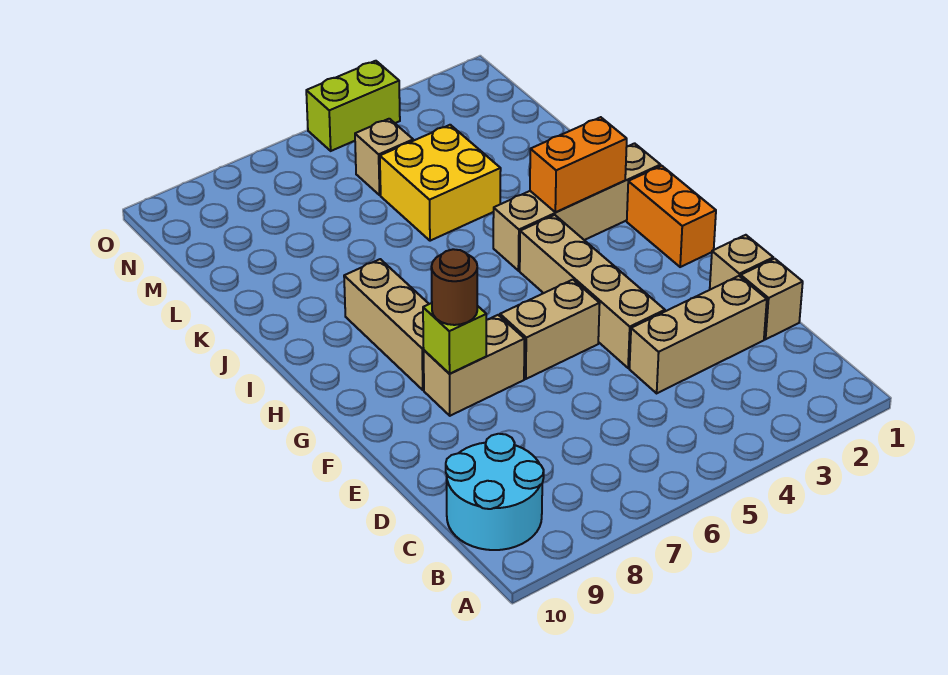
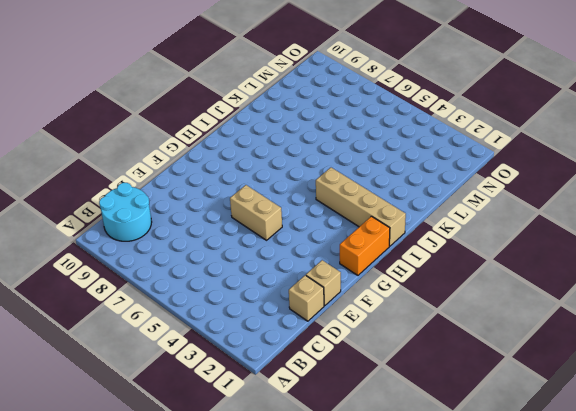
none -> tan 1x3 brick [630,276,767,393]
none -> tan 1x4 brick [520,215,665,368]
none -> tan 1x2 brick [424,315,525,416]

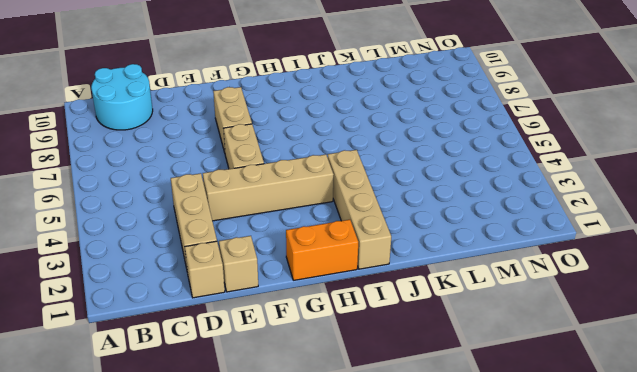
none -> tan 1x3 brick [344,259,429,390]
none -> yellow 2x2 brick [380,125,501,241]
none -> tan 1x1 brick [355,119,413,195]

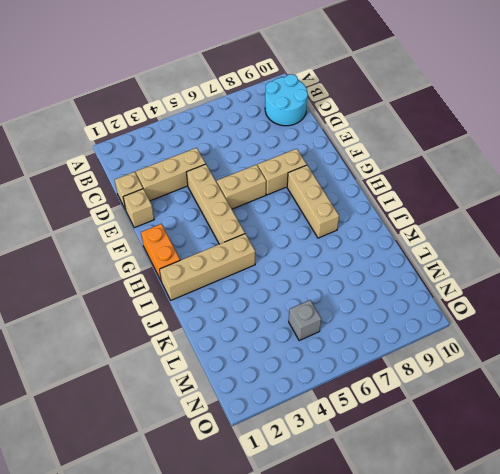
grey 1x1 brick [289,300,321,341] -> tan 1x1 brick [355,119,413,195]
none -> yellow 2x2 brick [380,125,501,241]
none -> lime 1x2 brick [306,61,400,151]
none -> lime 1x1 brick [423,303,486,374]

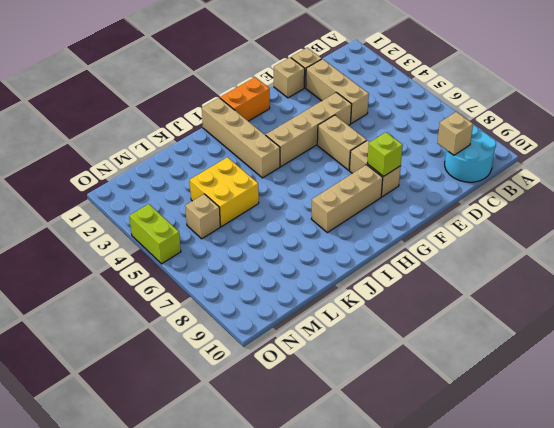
tan 1x1 brick [437,112,473,155] -> none
none -> orange 1x2 brick [530,117,627,212]
none -> brown 1x1 round brick [431,249,477,325]

